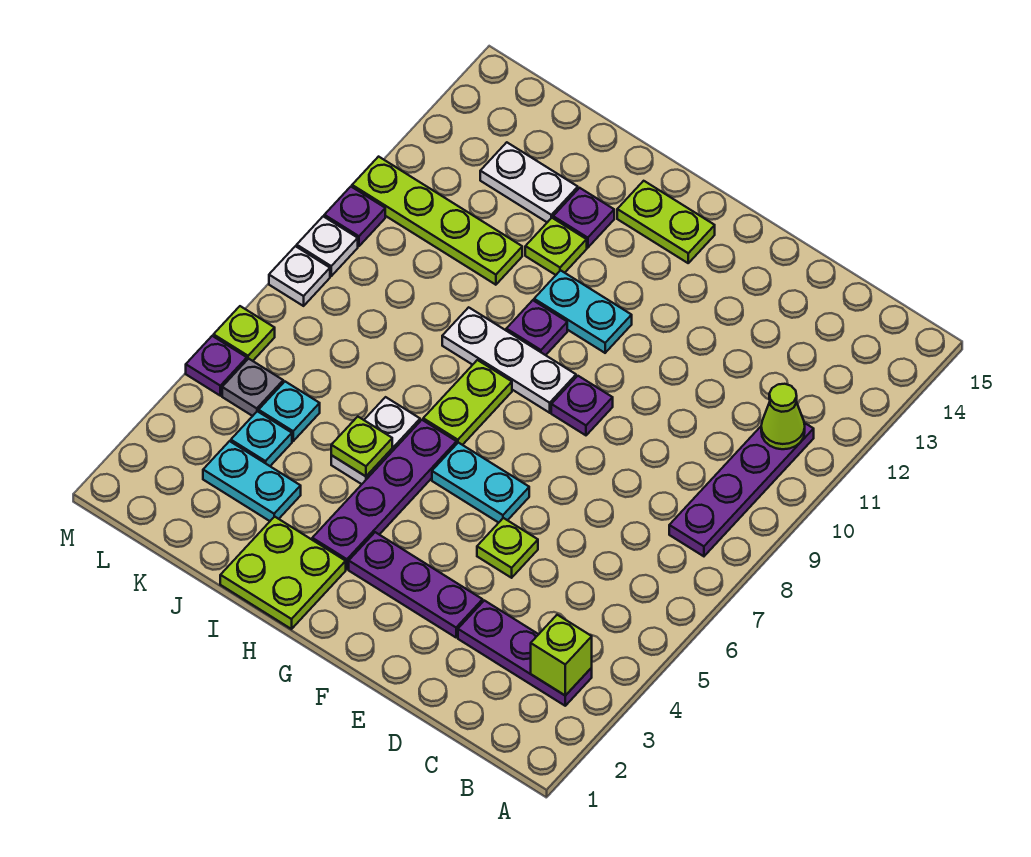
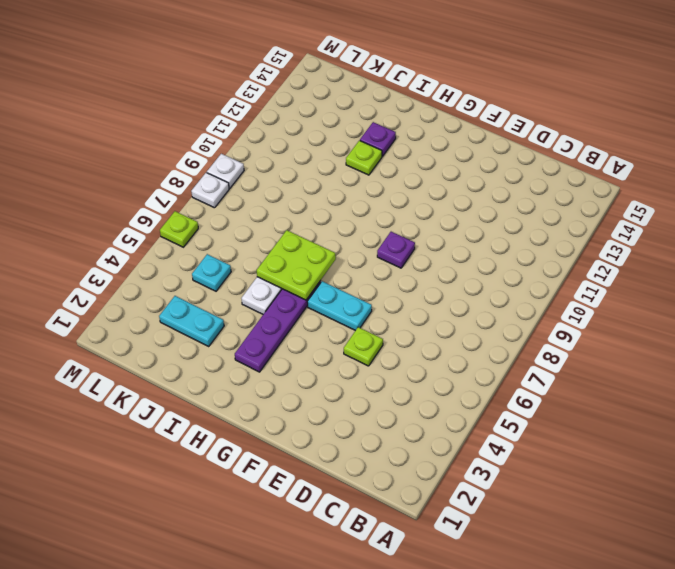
lime 2x2 plate [257,230,336,300] -> lime 2x2 plate moved to [220,517,346,629]
none -> purple 1x3 plate [458,601,592,706]
none -> purple 1x4 plate [669,423,814,556]
none -> purple 1x3 plate [349,532,483,637]
none -> white 1x3 plate [442,307,576,413]

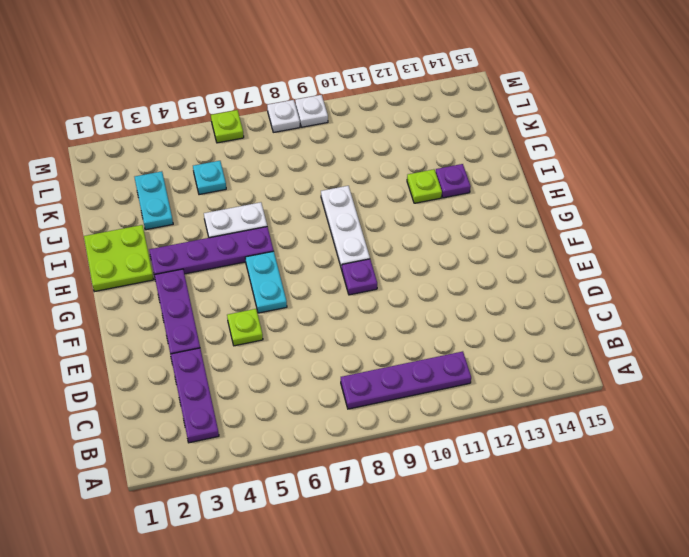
none -> cyan 1x2 plate [534,270,632,353]
none -> lime 1x2 plate [617,181,715,263]
none -> lime 1x2 plate [423,360,512,445]
none -> purple 1x1 plate [506,300,567,355]

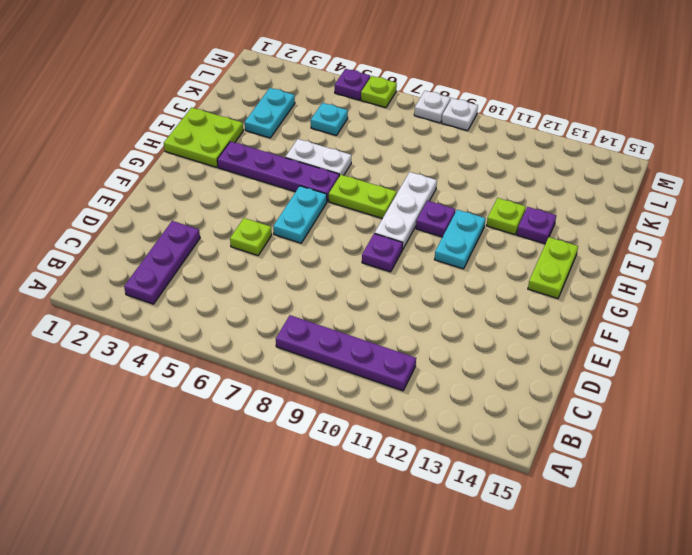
none -> purple 1x3 plate [349,532,483,637]
none -> lime 1x4 plate [352,157,522,285]
none -> white 1x2 plate [480,142,578,222]
none -> cyan 1x1 plate [231,411,292,466]

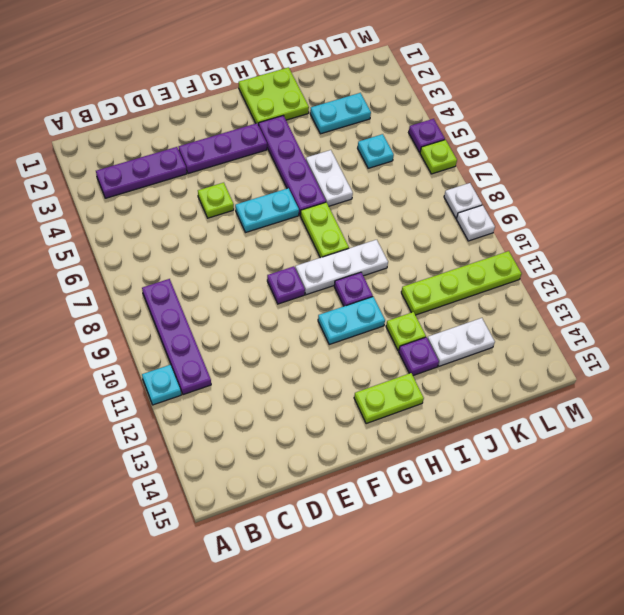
cyan 1x1 plate [142,365,181,405] -> cyan 1x1 plate moved to [231,411,292,466]
none -> grey 1x1 plate [222,359,283,416]
none -> purple 1x1 plate [324,187,385,246]
none -> lime 1x1 brick [531,615,592,696]
none -> lime 1x1 cone [761,384,805,449]

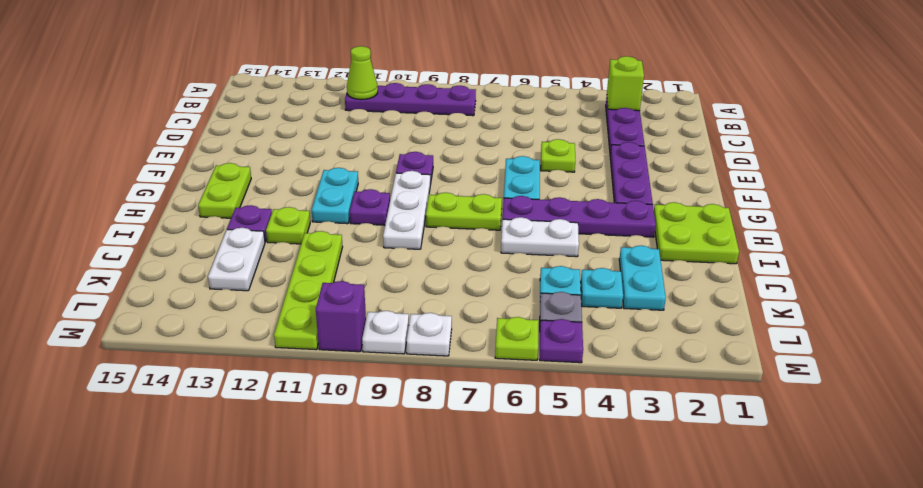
purple 1x1 brick [316,281,366,352] -> purple 1x1 plate [324,187,385,246]
none -> lime 1x1 plate [331,417,392,476]

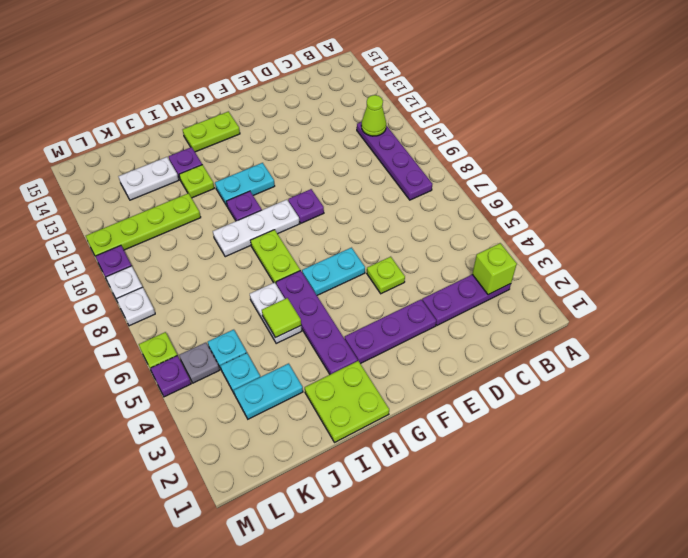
lime 1x1 tile [262,298,301,338] -> lime 1x1 plate [331,417,392,476]

